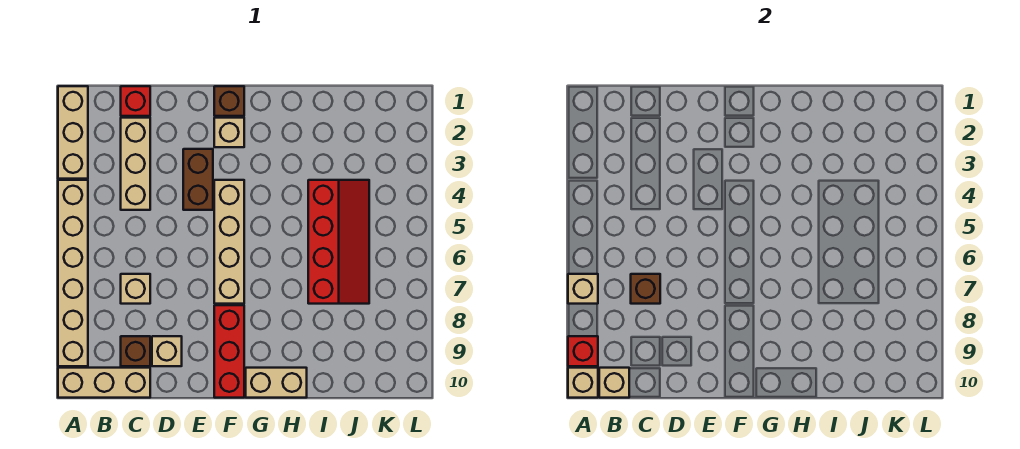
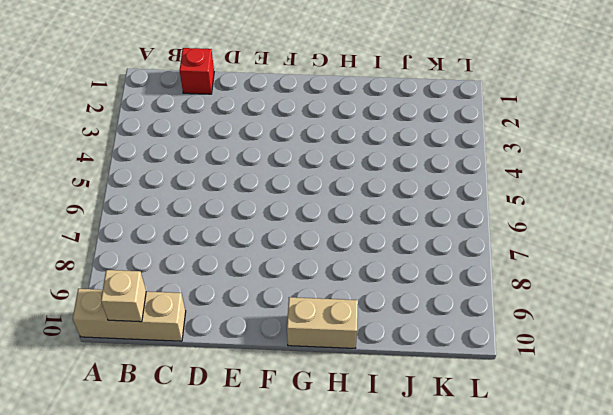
none -> tan 1x3 brick [58,86,88,179]
none -> tan 1x6 brick [58,180,88,366]
none -> tan 1x3 brick [121,118,150,210]

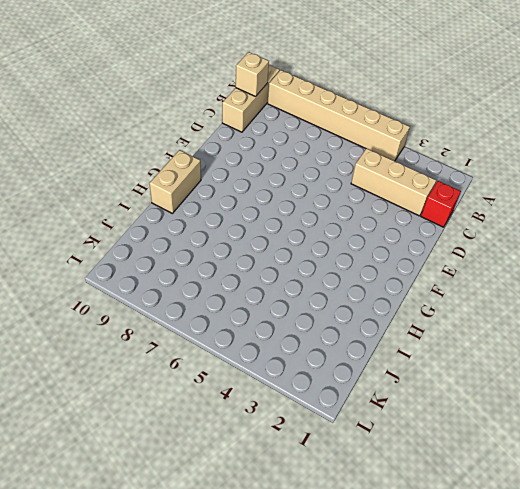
none -> tan 1x3 brick [58,86,88,179]
none -> tan 1x1 brick [121,274,150,304]
none -> brown 1x1 brick [121,336,150,366]

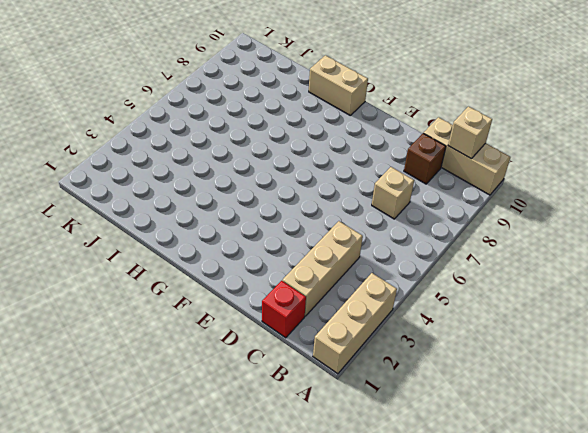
none -> tan 1x6 brick [58,180,88,366]
none -> tan 1x1 brick [152,336,182,366]
none -> brown 1x2 brick [183,149,213,210]

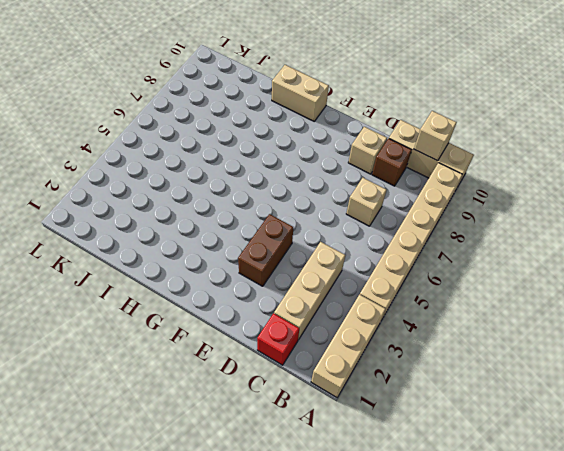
none -> brown 1x1 brick [214,86,244,116]
none -> tan 1x1 brick [214,118,244,147]
none -> tan 1x4 brick [214,180,244,304]

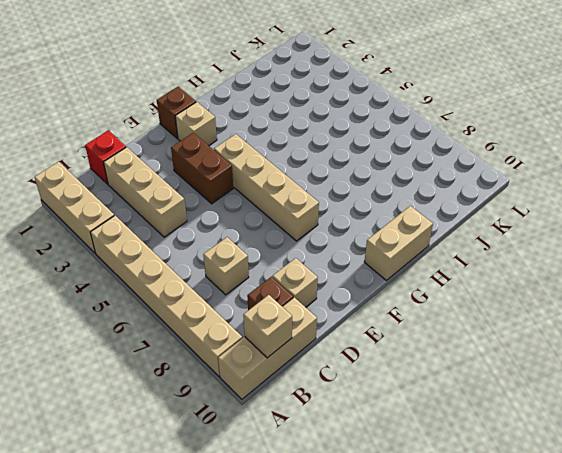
none -> red 1x3 brick [214,305,244,398]
none -> red 2x4 slope [308,180,369,304]
none -> tan 1x1 brick [568,274,598,304]

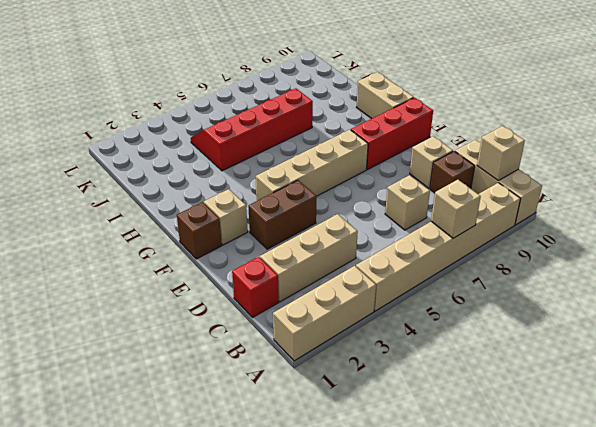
none -> red 1x1 brick [568,336,598,366]
none -> tan 1x1 brick [568,368,598,398]
none -> brown 1x1 brick [631,274,660,304]

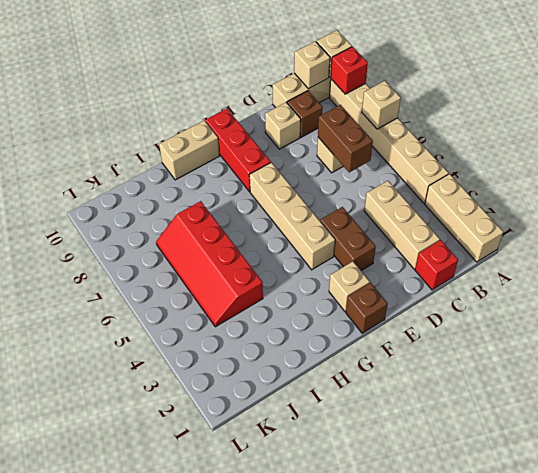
brown 1x2 brick [318,105,373,172] -> brown 1x1 brick [631,274,660,304]

